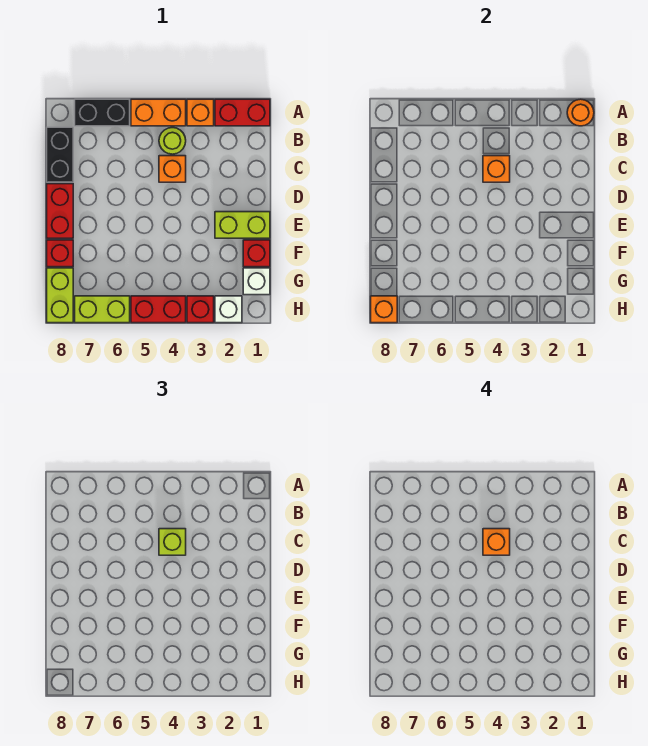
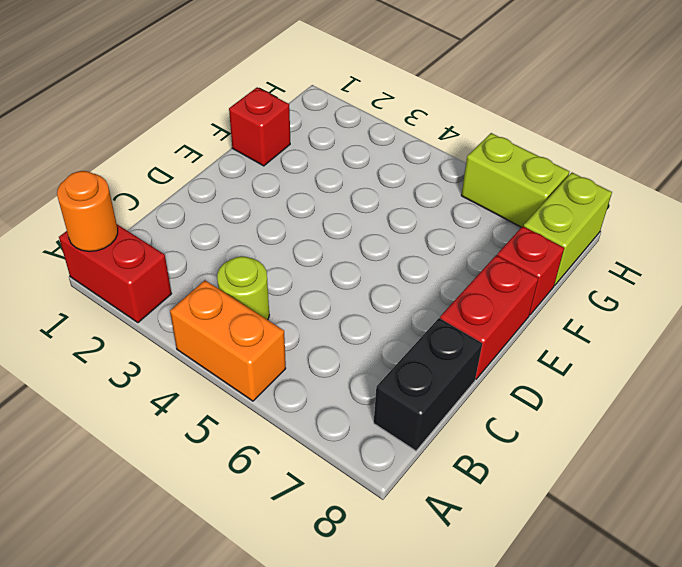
none -> orange 1x1 brick [187,99,214,126]
none -> black 1x2 brick [75,99,130,126]
none -> orange 1x1 brick [159,156,186,182]

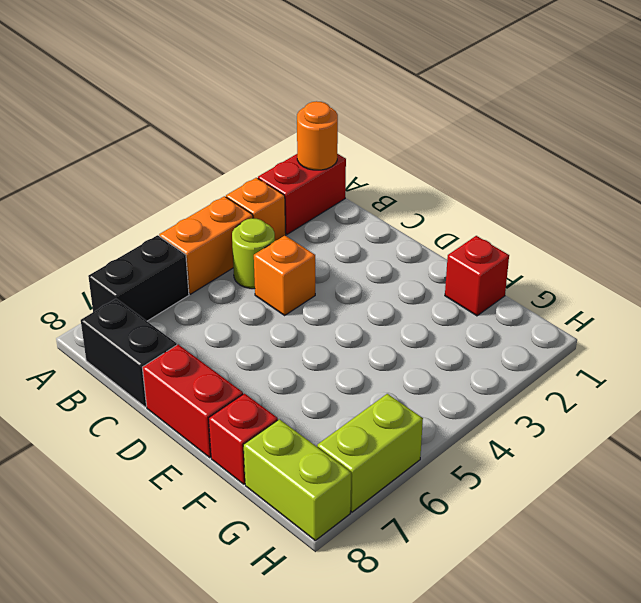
none -> lime 1x2 brick [215,212,270,238]
none -> white 1x1 brick [243,268,270,295]
none -> white 1x1 brick [215,296,242,323]

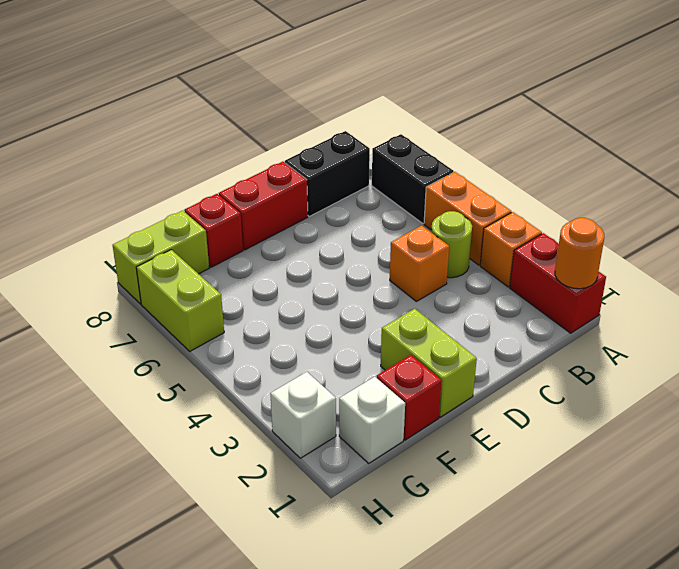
none -> red 1x1 brick [187,296,214,323]
none -> red 1x2 brick [131,296,186,323]
none -> orange 1x1 brick [483,156,510,182]

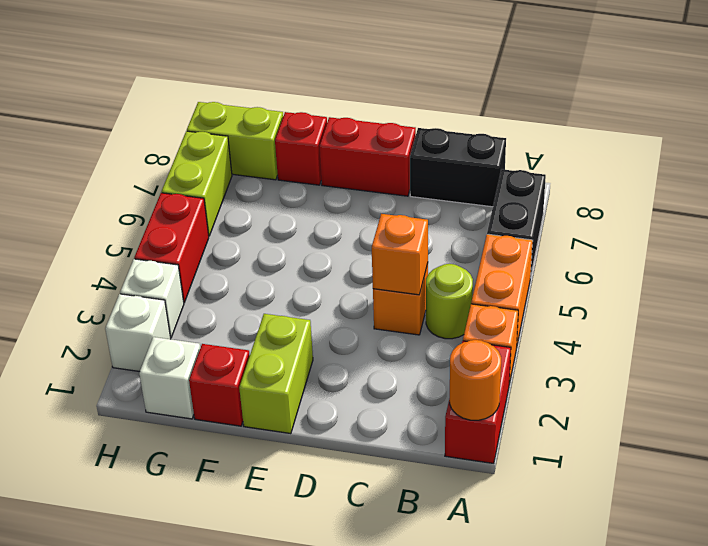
white 1x1 brick [120,259,184,338] -> red 1x1 brick [187,296,214,323]
none -> orange 1x1 brick [371,296,397,323]
none -> lime 1x1 brick [159,529,186,555]
none -> orange 1x1 brick [483,529,510,555]

